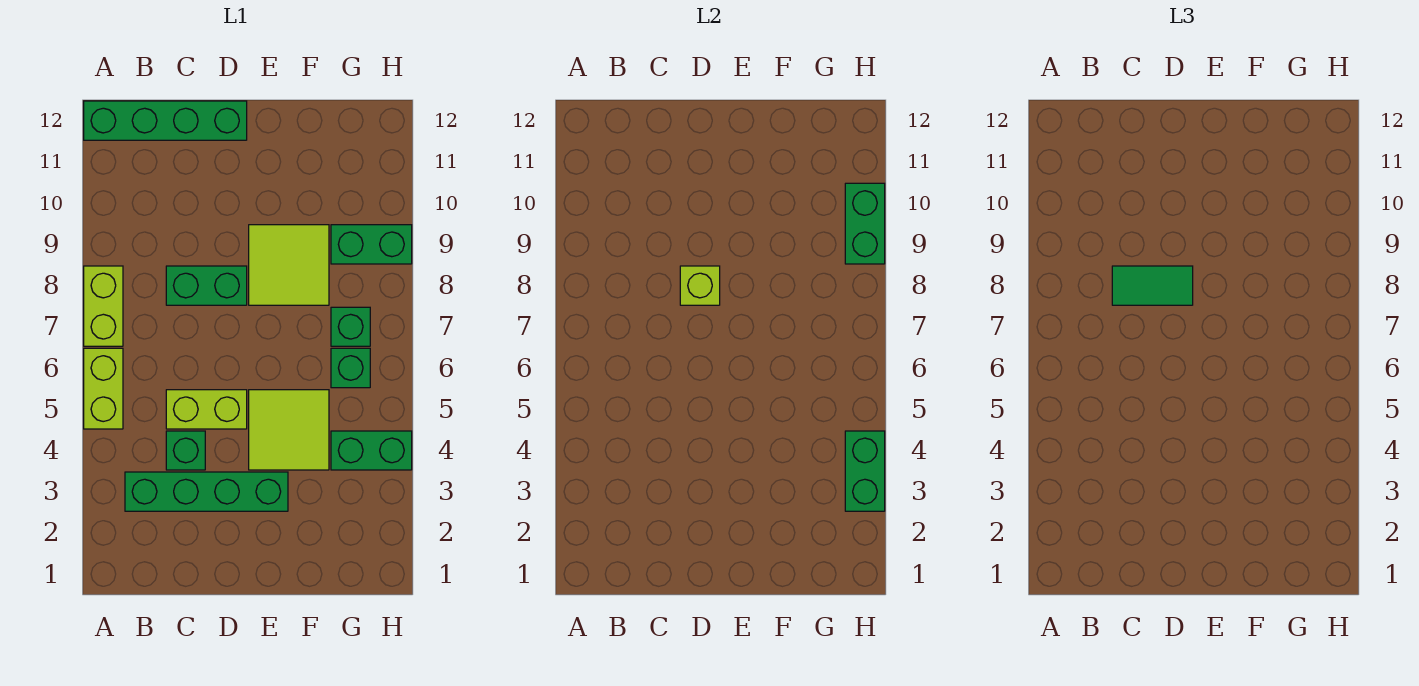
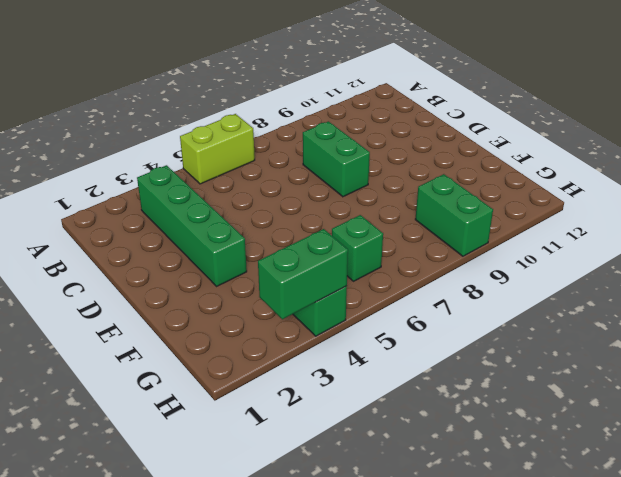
none -> lime 1x2 brick [84,266,123,346]
none -> green 1x4 brick [84,101,247,140]
none -> green 1x1 brick [166,431,205,470]

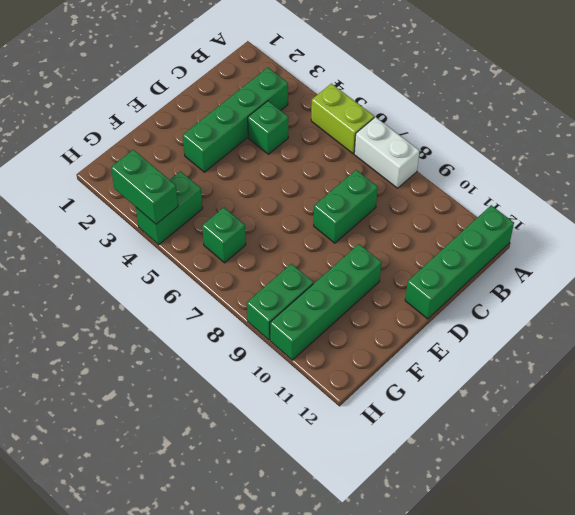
white 1x2 brick [354,117,419,188] -> lime 1x2 brick [84,266,123,346]
green 1x4 brick [270,244,381,360] -> none
none -> lime 1x2 brick [166,390,247,429]
none -> lime 2x2 tile [249,390,329,470]
none -> lime 2x2 tile [249,225,329,305]

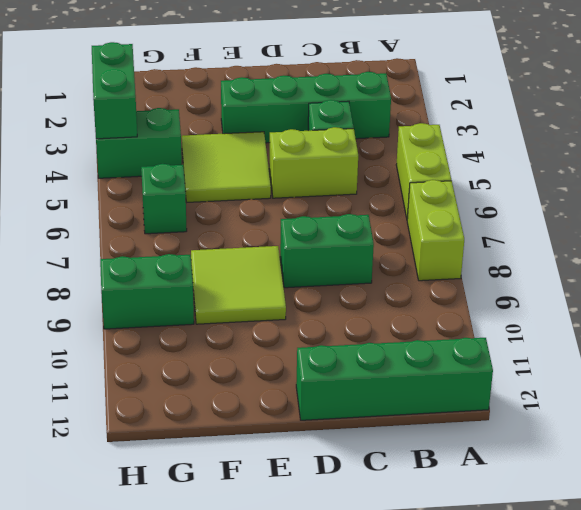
none -> green 1x1 brick [331,307,370,346]
none -> lime 1x1 brick [680,266,720,305]
none -> green 1x2 brick [845,183,885,264]

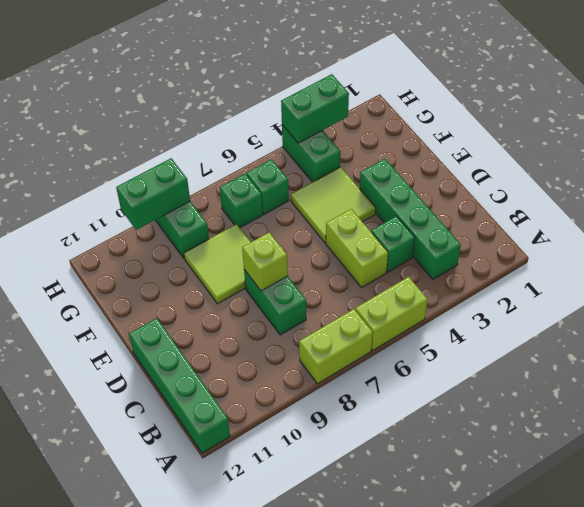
none -> green 1x2 tile [1112,266,1193,305]

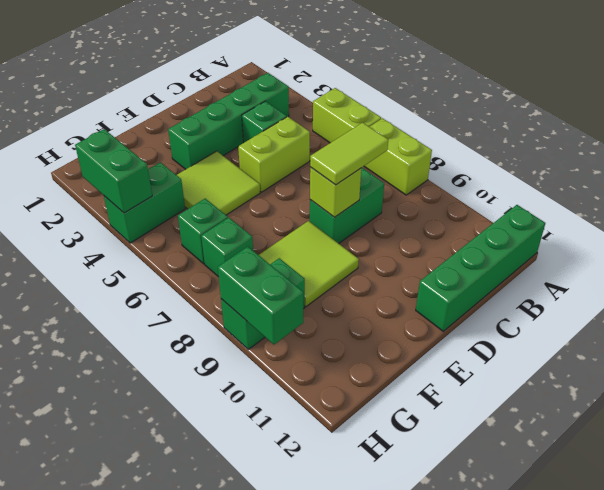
lime 1x2 tile [310,122,388,185] -> green 1x2 tile [1112,266,1193,305]

